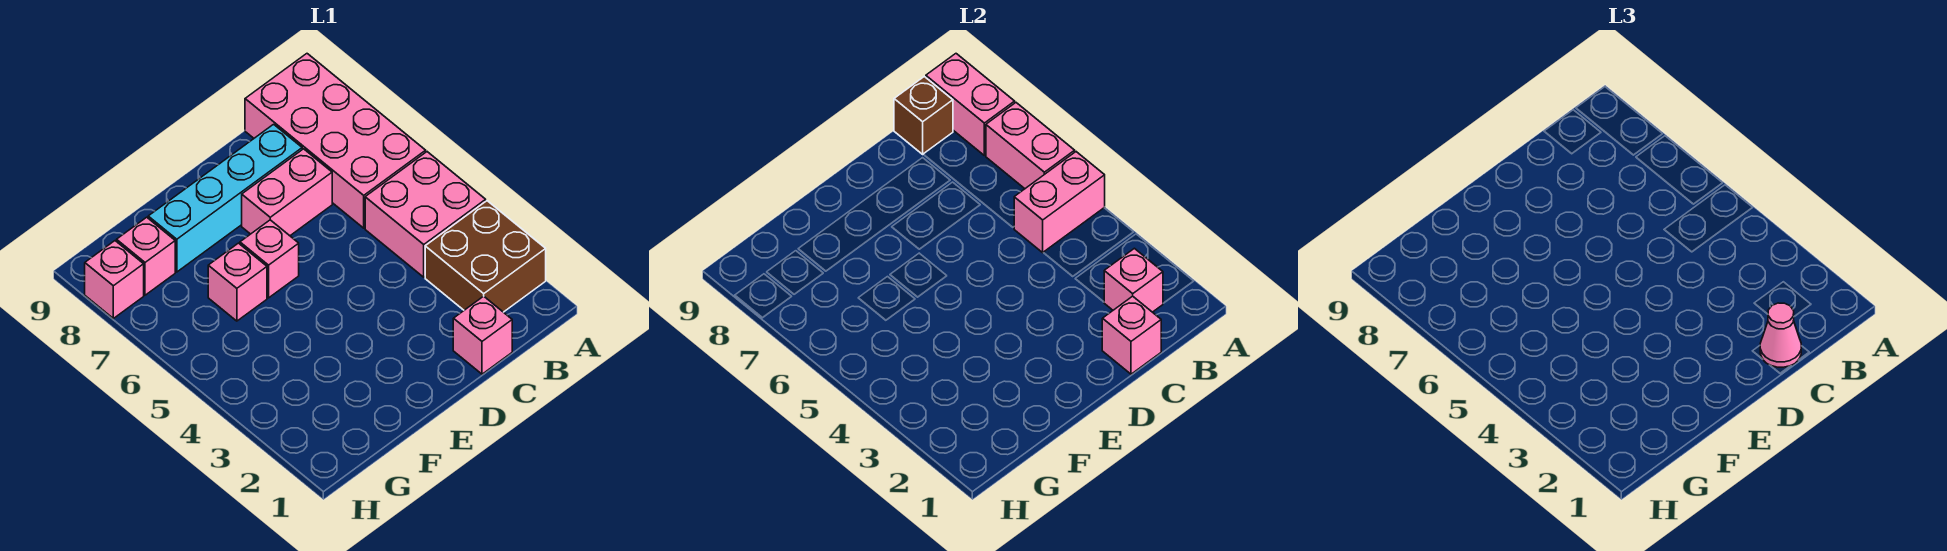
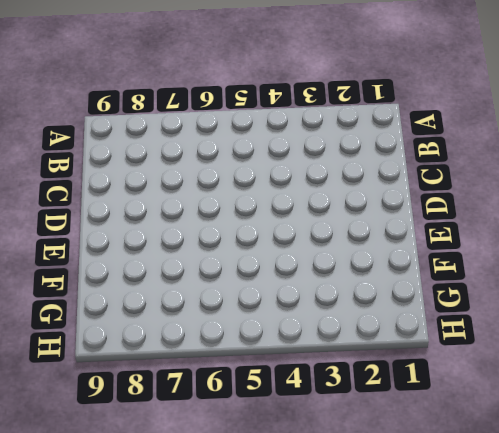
none -> brown 2x2 brick [425,201,546,312]
none -> pink 2x2 brick [365,152,486,277]
none -> pink 2x4 brick [245,54,426,228]

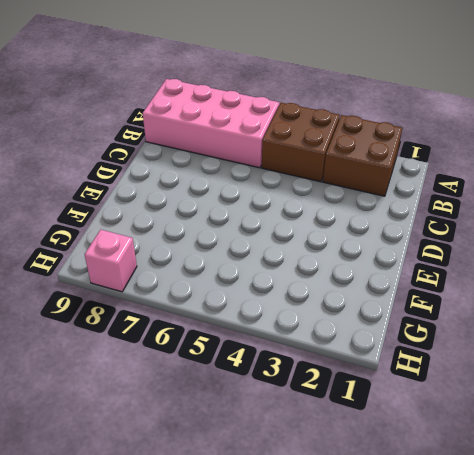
brown 2x2 brick [262,103,340,182] -> pink 2x2 brick [365,152,486,277]
none -> pink 1x1 brick [453,296,512,374]
none -> pink 1x2 brick [242,149,332,236]
none -> cyan 1x4 brick [148,124,302,272]

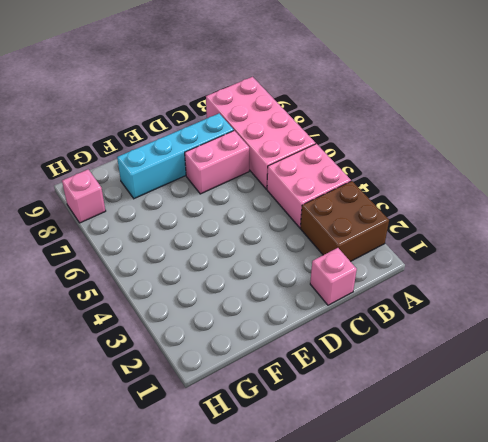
none -> pink 1x1 brick [240,220,299,298]
none -> pink 1x1 brick [208,243,267,321]
none -> pink 1x1 brick [117,217,175,295]

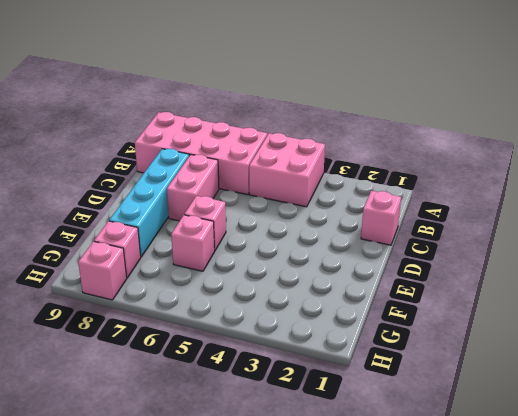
none -> brown 2x2 brick [425,201,546,312]
none -> pink 1x2 brick [1014,152,1105,253]
none -> pink 1x2 brick [986,103,1075,189]

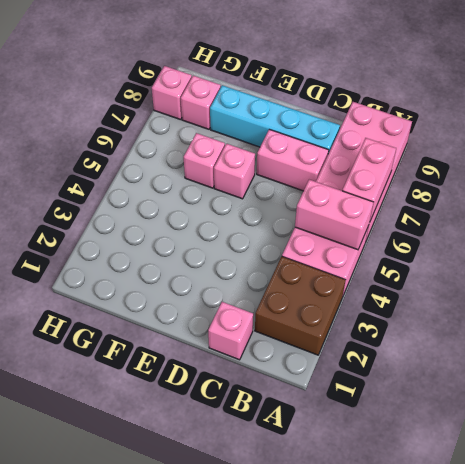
none -> pink 1x2 brick [926,54,1015,155]
none -> pink 1x1 brick [1104,248,1163,312]
none -> brown 1x1 brick [894,77,953,154]

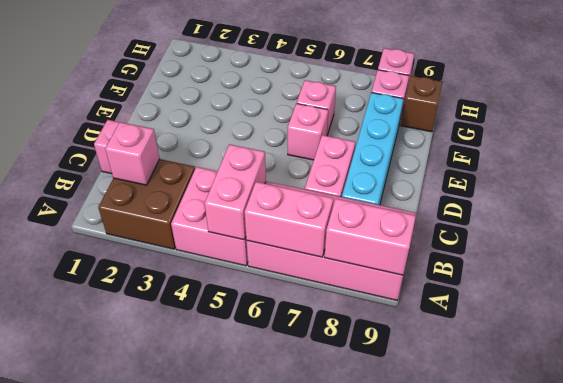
brown 1x1 brick [401,76,443,132] -> brown 1x1 brick moved to [894,77,953,154]
none -> pink 1x1 brick [1102,296,1161,374]
none -> pink 1x1 cone [1760,303,1801,367]

